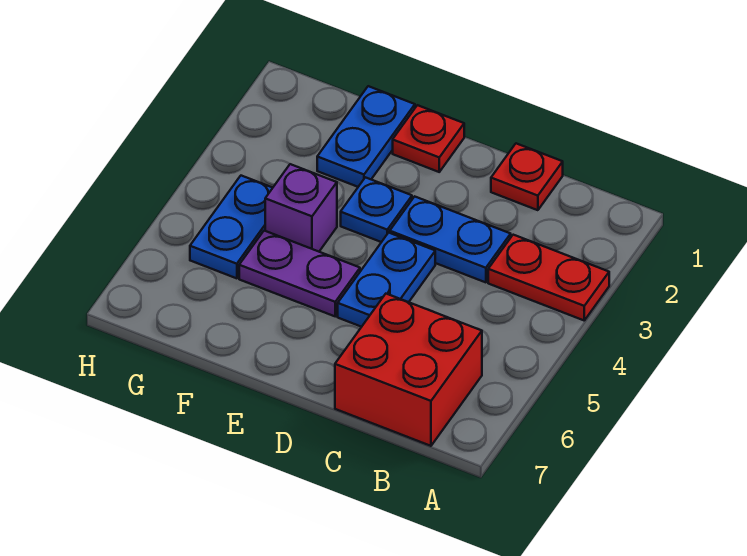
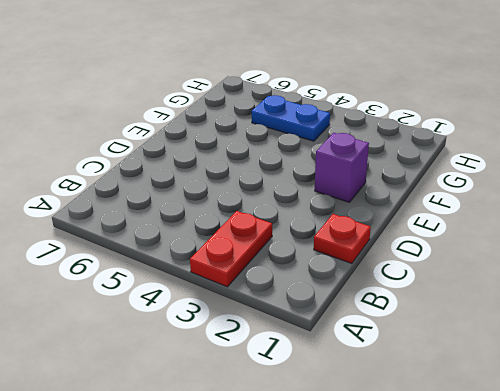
purple 1x1 brick [315,133,369,202] -> purple 1x1 brick moved to [265,164,337,252]
none -> red 2x2 brick [335,294,482,446]
none -> blue 1x2 plate [390,197,511,282]

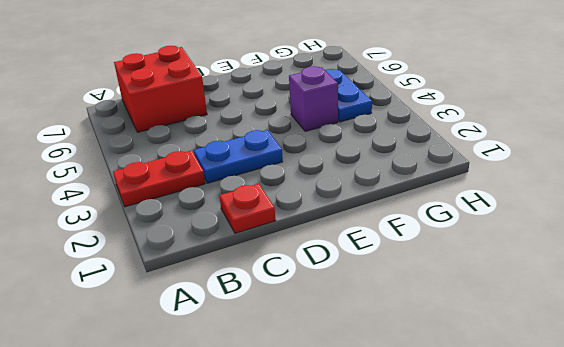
none -> blue 1x2 plate [338,233,435,327]
none -> red 1x1 plate [393,105,464,172]

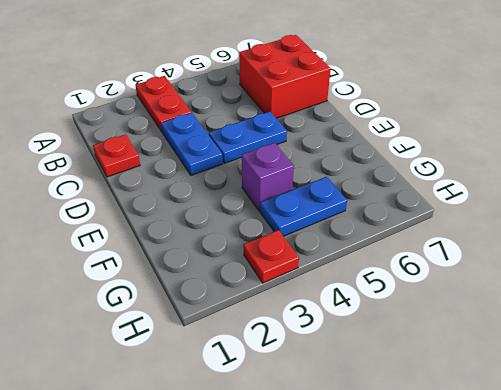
red 1x1 plate [243,230,299,283] -> red 1x1 plate moved to [393,105,464,172]
none -> blue 1x1 plate [341,177,412,242]
none -> purple 1x2 plate [239,231,360,316]

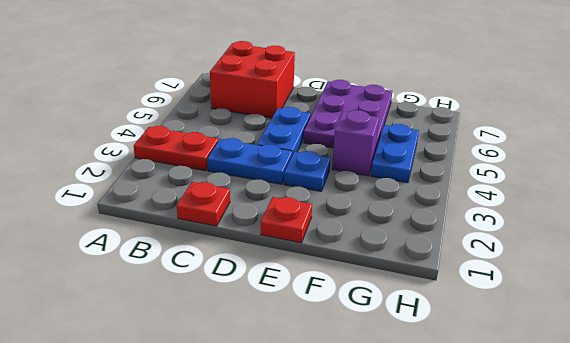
purple 2x3 plate [304,80,392,152] -> purple 1x2 plate [239,231,360,316]
none -> blue 1x2 plate [317,86,415,187]

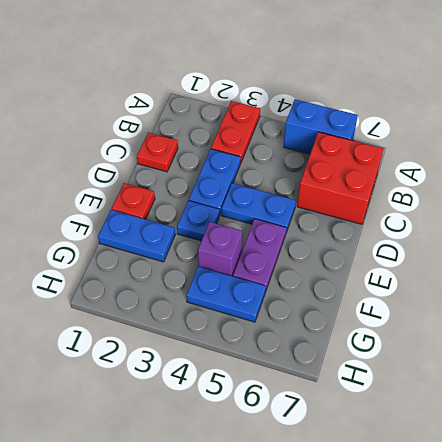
blue 1x2 brick [284,99,358,154] -> none

